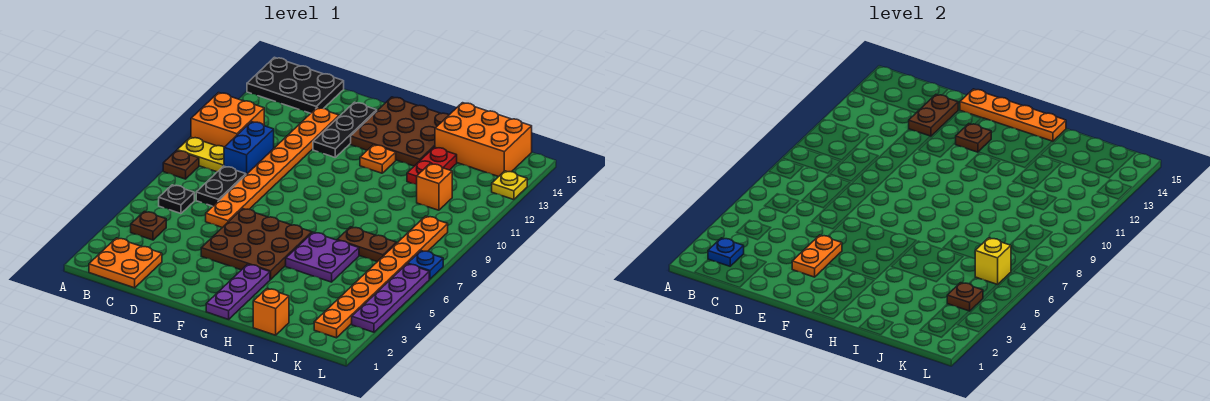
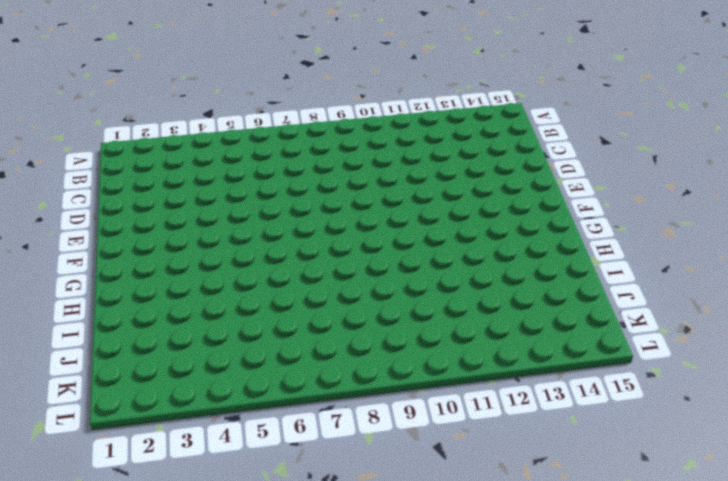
none -> brown 1x1 plate [163,150,199,179]
none -> yellow 1x2 plate [177,137,224,172]
none -> orange 2x2 brick [191,93,264,147]
none -> black 2x3 plate [247,57,344,113]

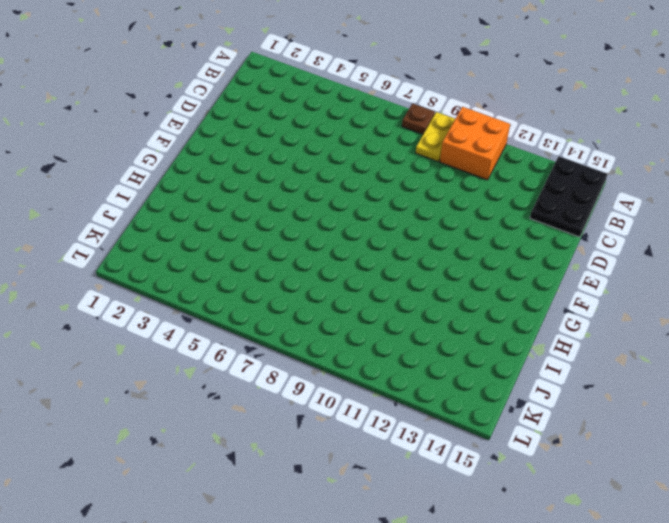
none -> orange 2x2 plate [89,238,162,288]
none -> brown 1x1 plate [131,211,166,240]
none -> black 1x1 plate [159,185,194,214]
none -> black 1x2 plate [196,166,246,206]

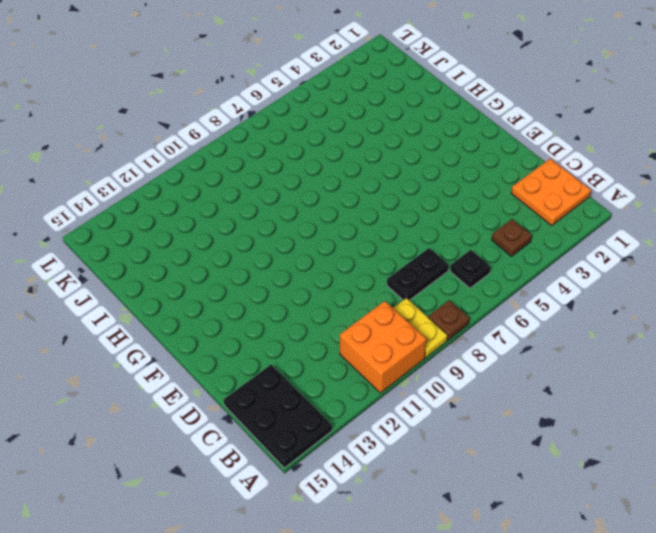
none -> blue 1x2 brick [224,122,274,174]
none -> orange 1x8 plate [206,108,339,228]
none -> brown 3x3 plate [201,209,312,280]
none -> black 1x3 plate [313,102,377,157]

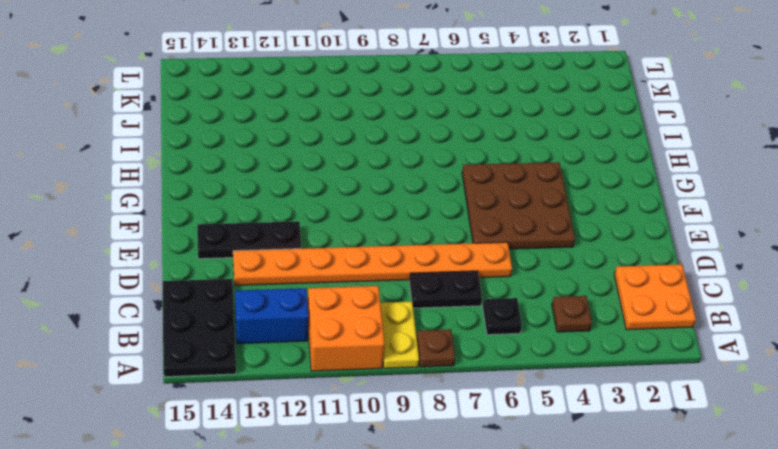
blue 1x2 brick [235,288,308,344] -> blue 1x2 brick moved to [224,122,274,174]
none -> brown 3x3 plate [351,97,449,166]
none -> purple 1x3 plate [206,264,270,319]
none -> orange 1x1 plate [360,145,396,173]
none -> purple 2x2 plate [286,232,359,282]

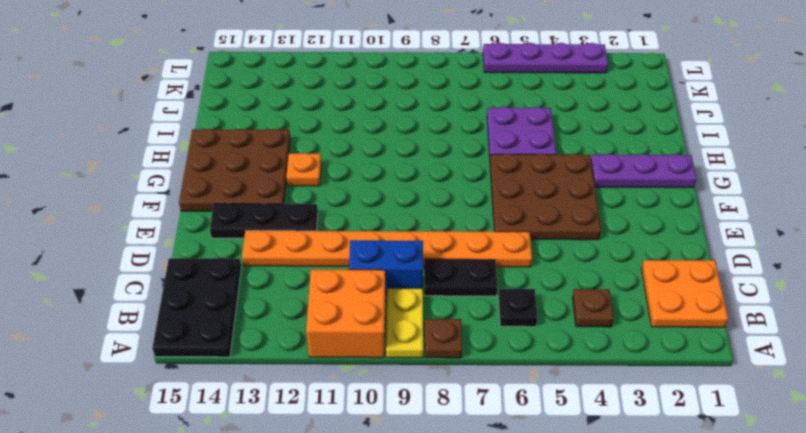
none -> orange 1x1 brick [253,289,289,335]
none -> brown 1x2 plate [337,227,396,262]
none -> red 1x2 plate [407,147,457,185]
none -> orange 2x3 brick [435,103,532,177]

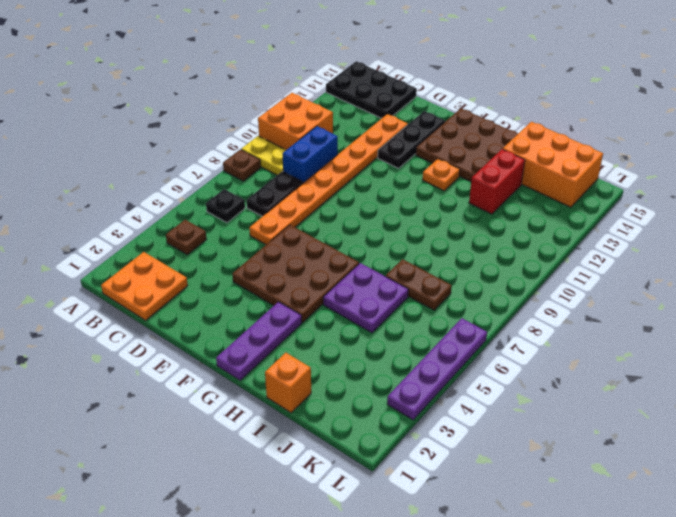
red 1x2 brick [469,149,525,214] -> red 1x2 plate [407,147,457,185]
none -> orange 1x1 brick [417,164,452,210]
none -> orange 1x8 plate [314,216,448,338]
none -> blue 1x1 plate [408,251,443,279]
none -> yellow 1x1 plate [492,171,527,200]

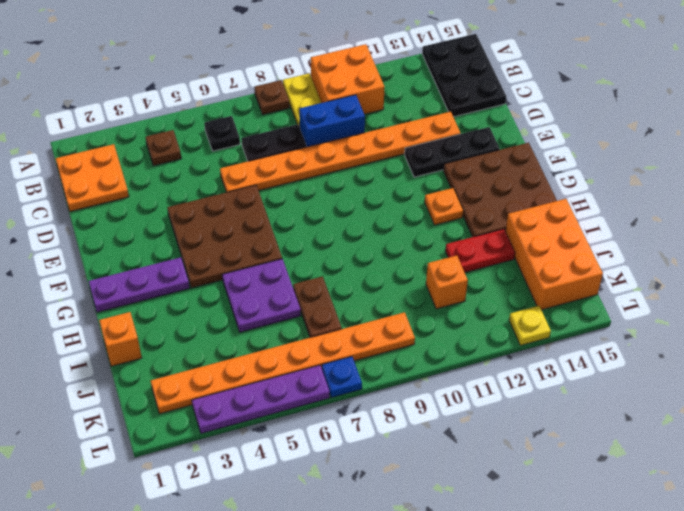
none -> blue 1x1 plate [708,238,744,266]
none -> brown 1x2 plate [909,95,958,136]
none -> orange 1x2 plate [792,235,842,277]
none -> orange 1x4 plate [960,89,1066,141]

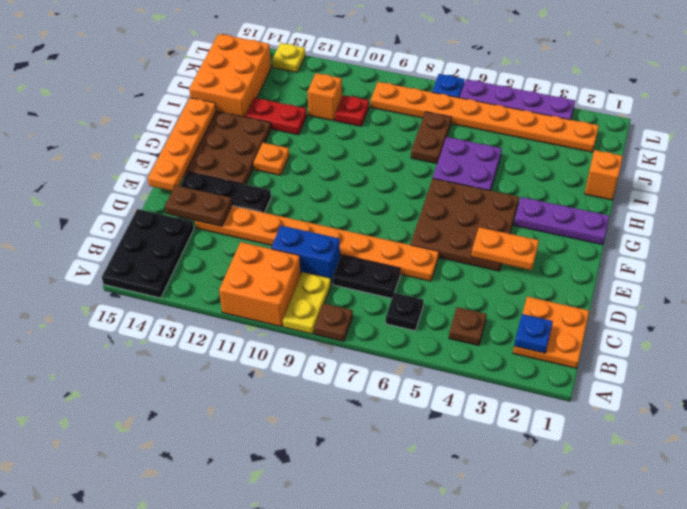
red 1x1 plate [335,95,369,126] -> none
none -> brown 1x1 plate [956,124,991,152]
none -> brown 1x1 plate [947,283,983,311]
none -> yellow 1x1 brick [975,238,1011,285]

